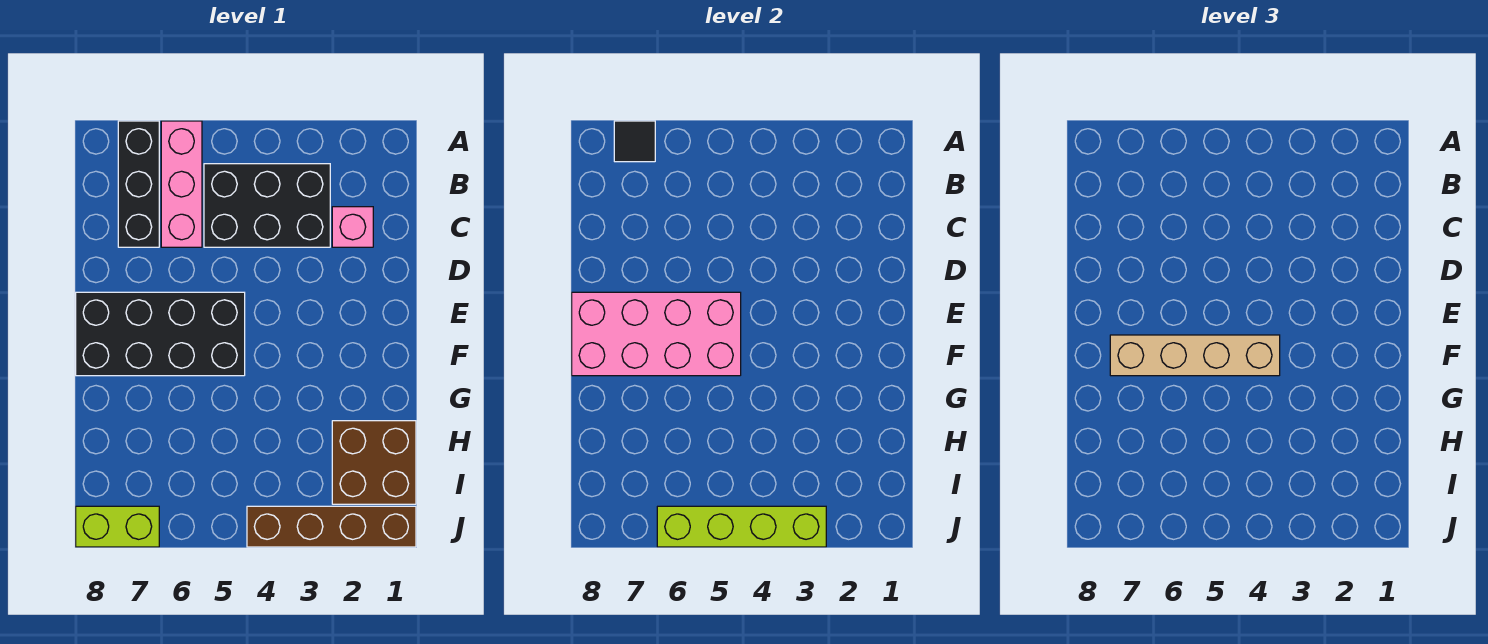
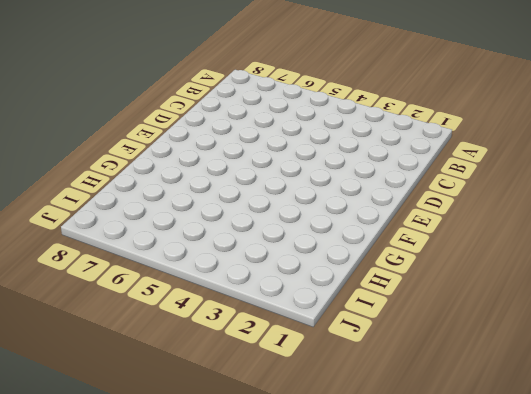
none -> pink 1x3 brick [161,121,202,247]
none -> black 1x3 brick [118,121,159,247]
none -> black 2x3 brick [204,164,330,247]

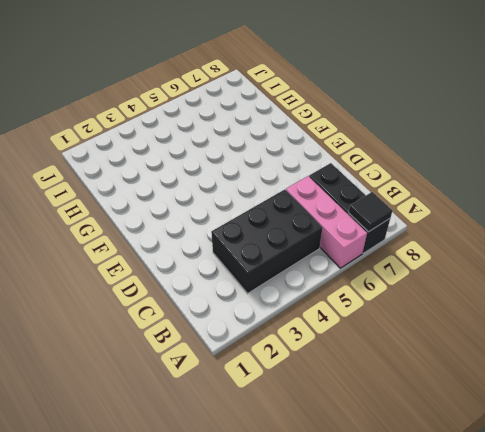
none -> pink 1x1 brick [332,207,373,247]
none -> black 2x4 brick [76,292,245,376]
none -> brown 2x2 brick [332,421,416,504]

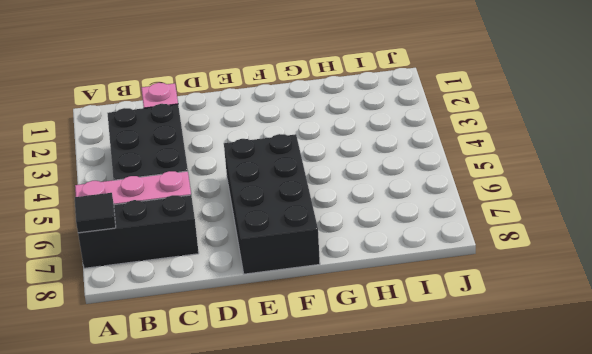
none -> brown 2x2 brick [332,421,416,504]
none -> brown 1x4 brick [247,506,416,547]
none -> lime 1x2 brick [76,506,159,547]

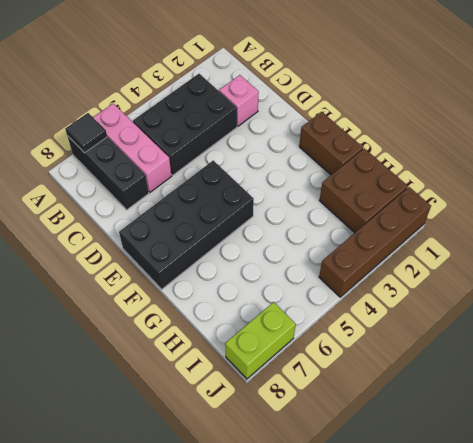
brown 1x2 brick [299,112,363,175] -> none
none -> pink 2x4 brick [572,292,741,376]
none -> lime 1x4 brick [657,506,826,547]
none -> tan 1x4 brick [1110,335,1280,376]

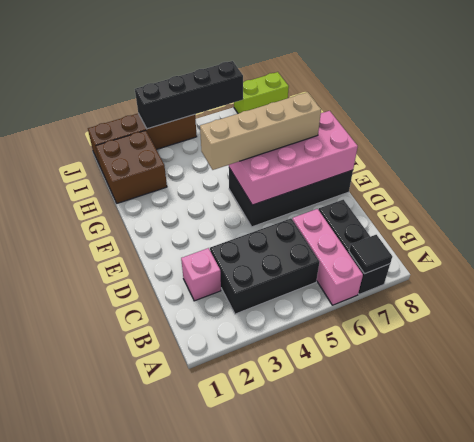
black 1x4 brick [135,61,243,129] -> lime 1x4 brick [657,506,826,547]

